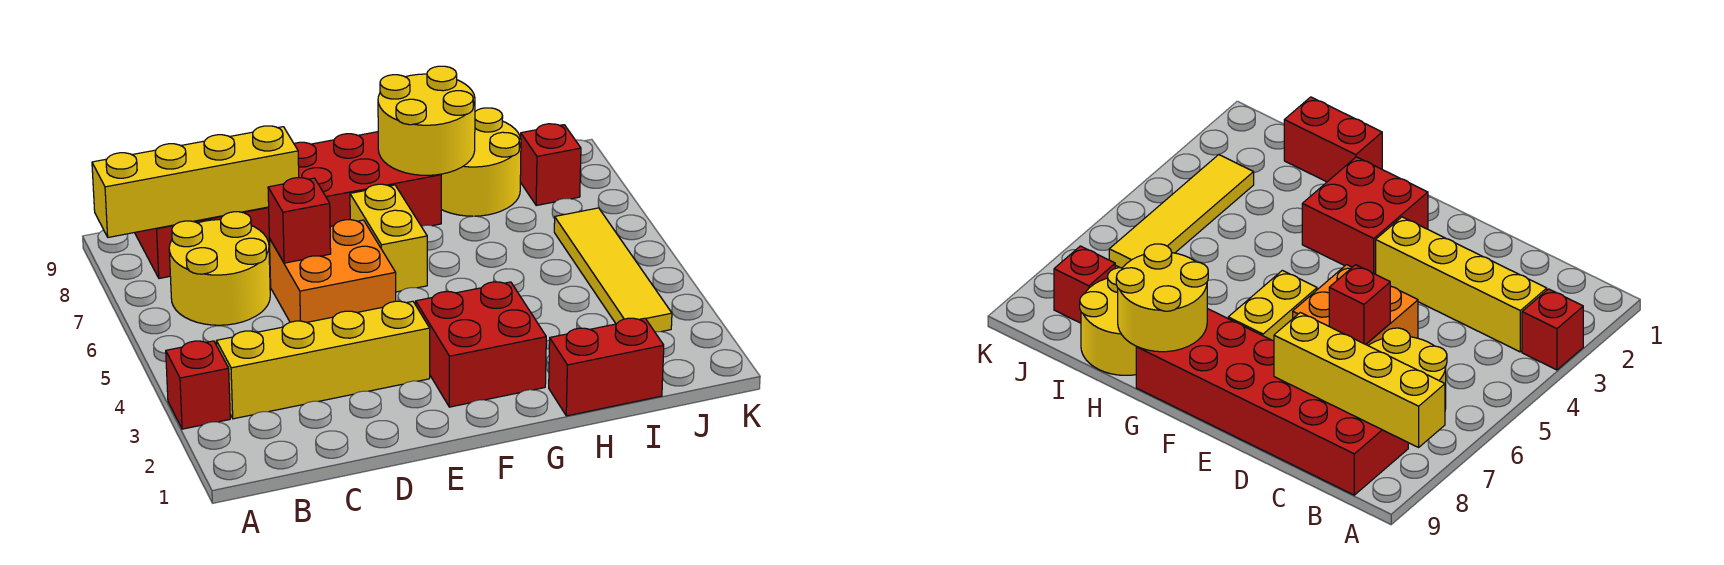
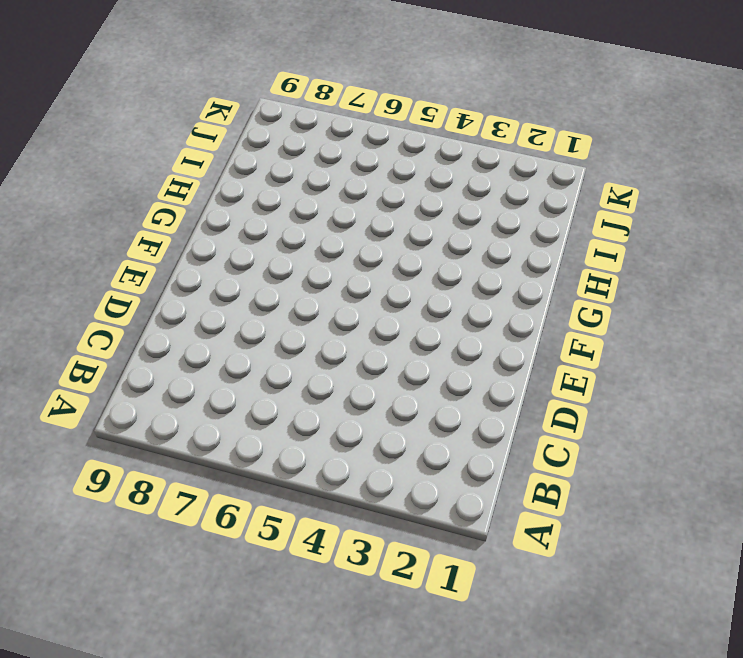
none -> red 1x1 brick [166,341,230,429]
none -> yellow 1x4 brick [216,301,430,419]
none -> yellow 2x2 round brick [169,212,270,325]

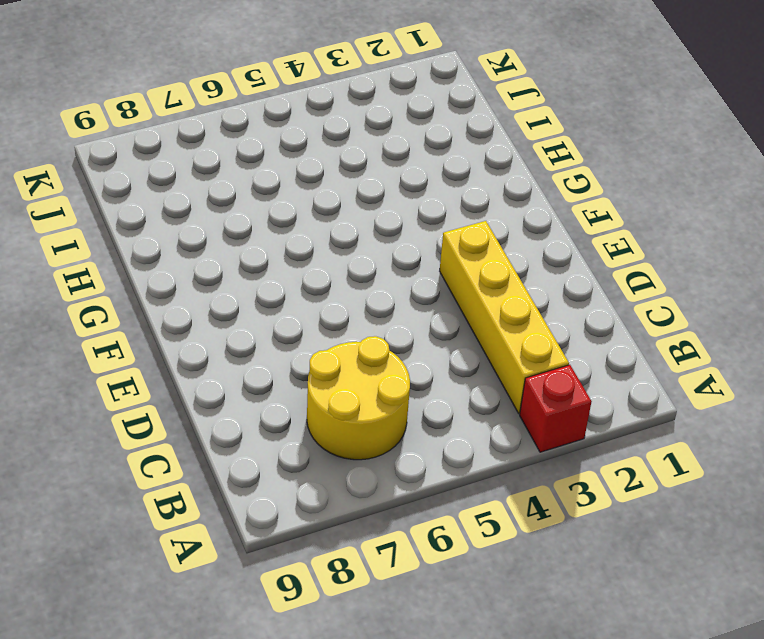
none -> red 2x6 brick [135,132,441,278]
none -> orange 2x2 brick [269,220,396,322]
none -> red 2x2 brick [416,282,546,407]

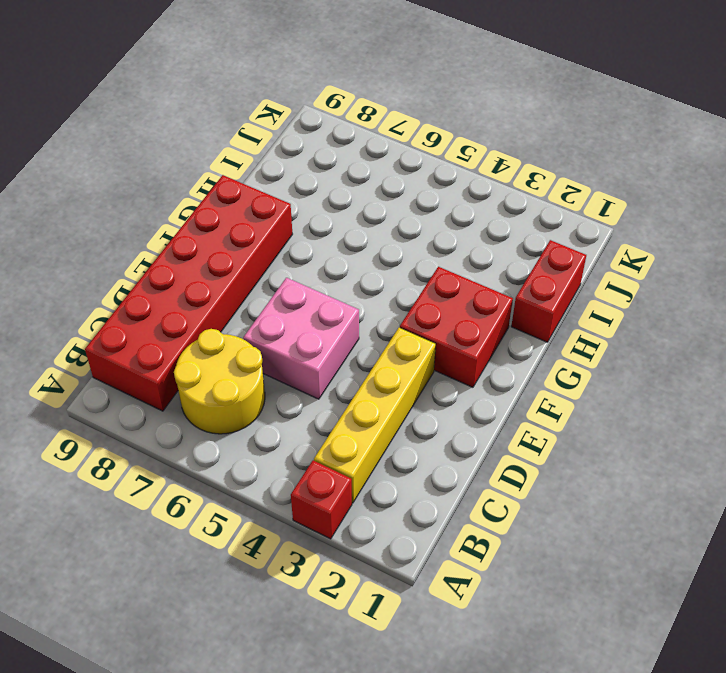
pink 2x2 brick [243,278,359,399] -> orange 2x2 brick [269,220,396,322]
none -> yellow 1x2 brick [350,184,427,292]
none -> yellow 2x2 round brick [441,108,521,216]
none -> yellow 1x4 tile [554,208,672,332]

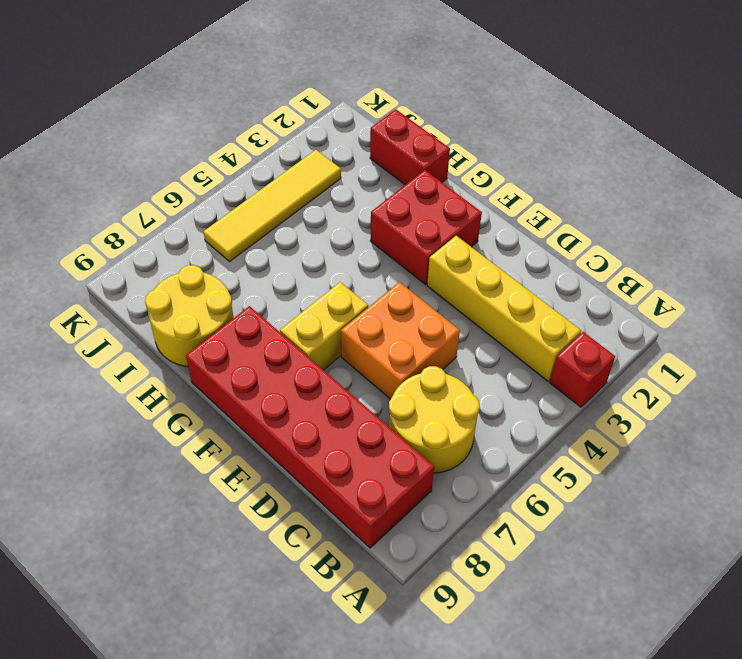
none -> red 1x1 brick [520,124,581,205]
none -> yellow 1x4 brick [92,126,299,237]
none -> red 1x1 brick [268,178,331,263]

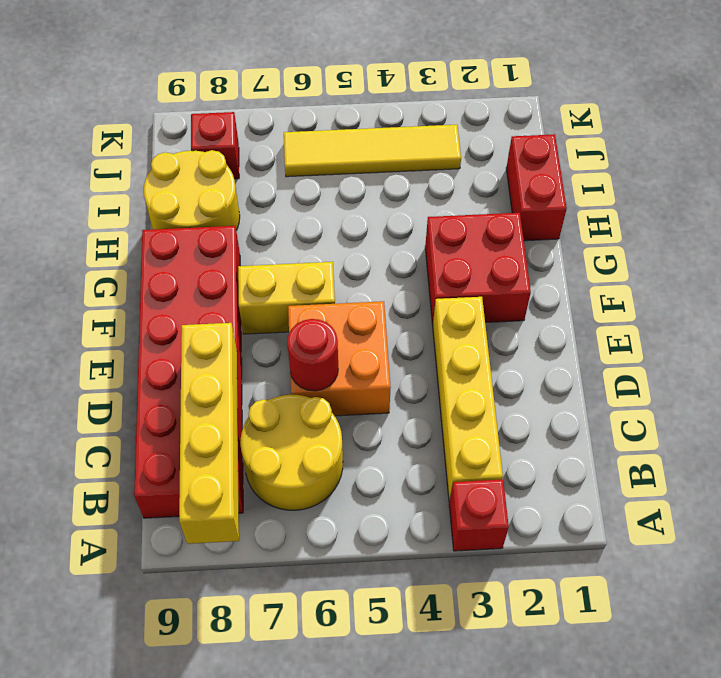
red 1x1 round brick [287,319,338,391] -> red 1x1 brick [268,178,331,263]
none -> yellow 2x2 round brick [378,66,475,175]

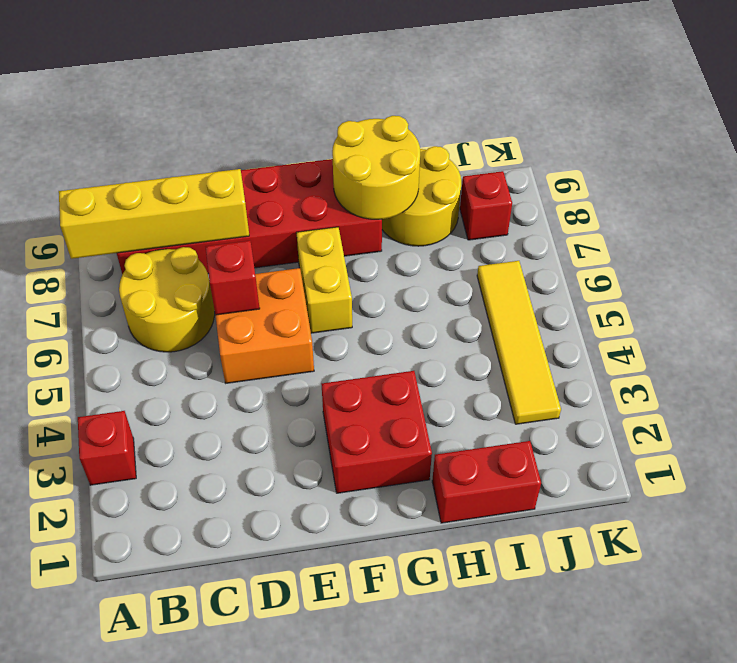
none -> yellow 1x4 brick [216,301,430,419]

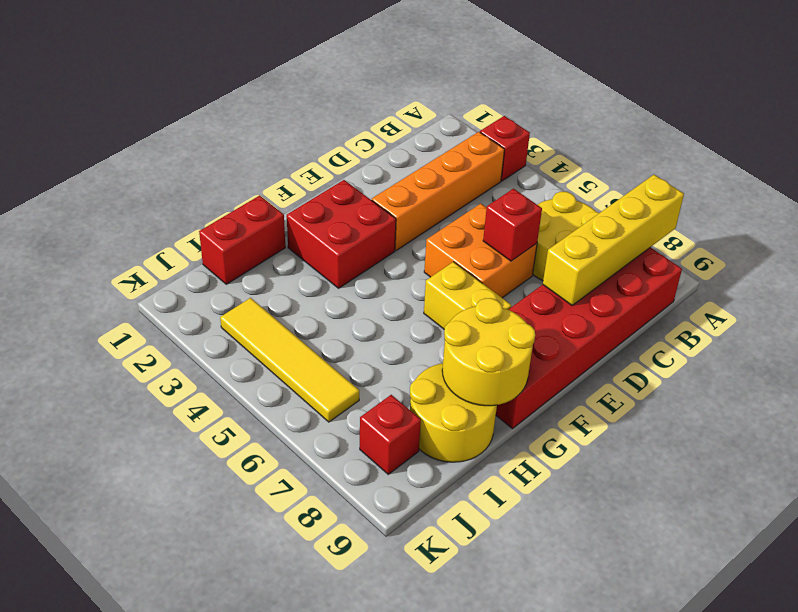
orange 1x4 brick [372,132,504,251] -> yellow 1x4 brick [216,301,430,419]

